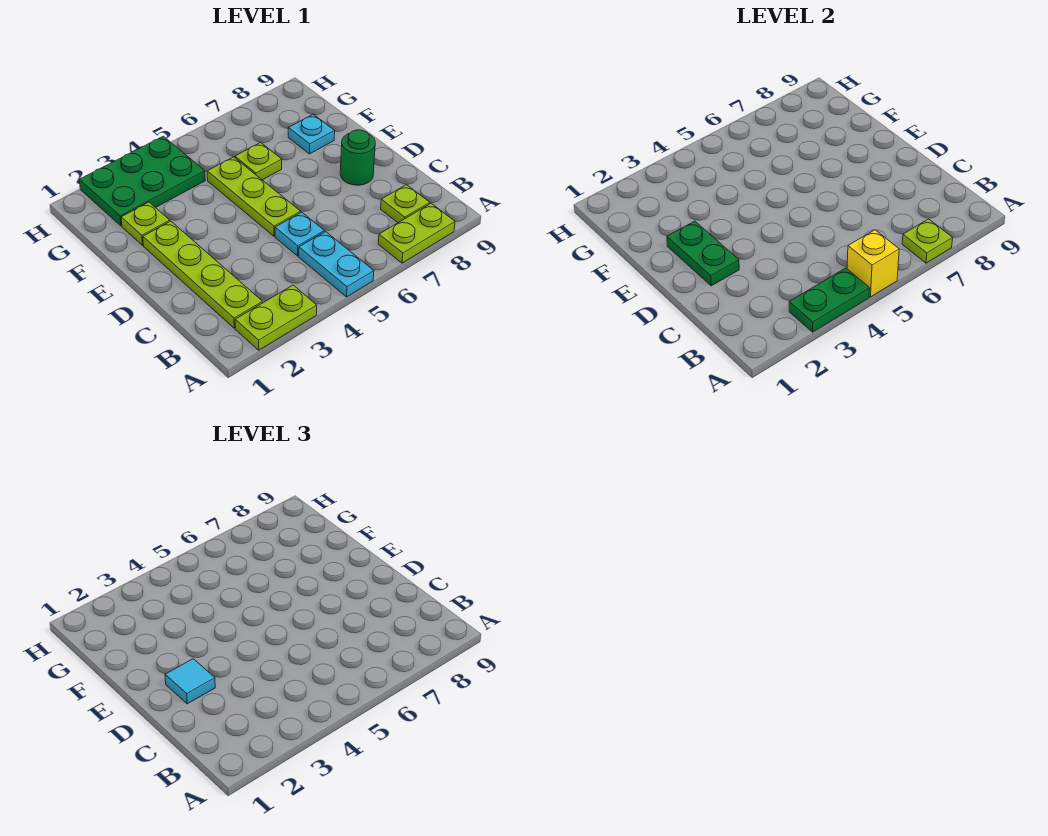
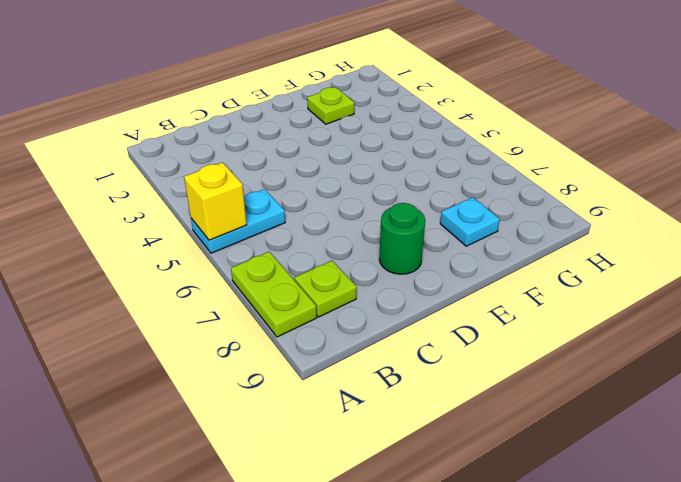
none -> lime 1x2 plate [235,285,317,350]
none -> lime 1x4 plate [143,221,263,328]
none -> cyan 1x1 plate [275,212,324,256]

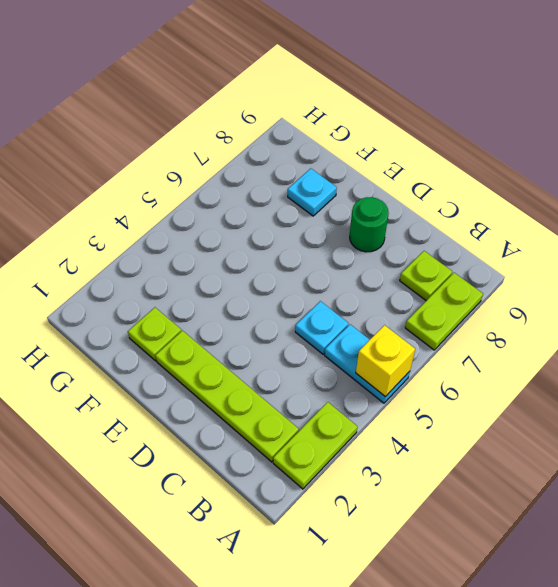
none -> lime 1x3 plate [207,157,301,236]
none -> lime 1x1 plate [235,142,282,180]
none -> green 2x3 plate [79,136,205,226]

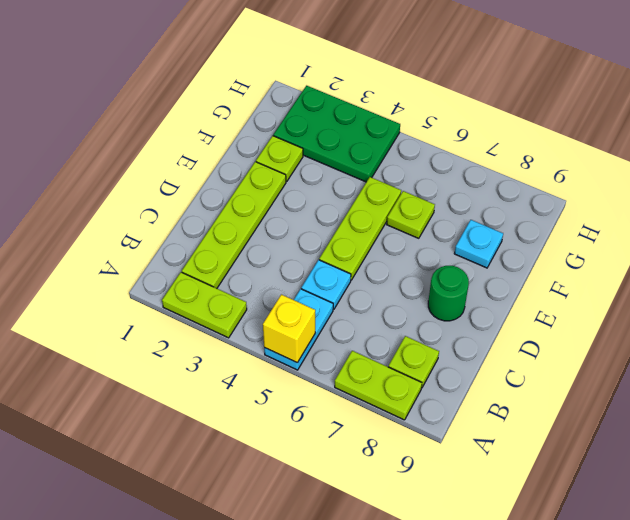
none -> green 1x2 plate [789,268,870,332]
none -> lime 1x1 plate [902,219,953,263]
none -> green 1x2 plate [667,221,739,286]

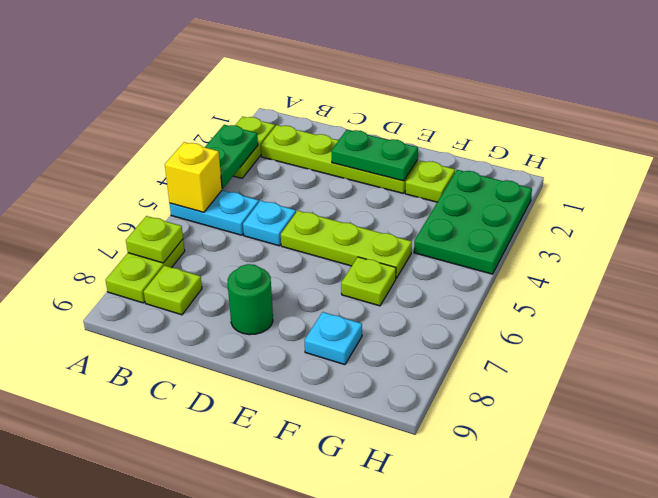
none -> cyan 1x1 tile [165,659,215,704]

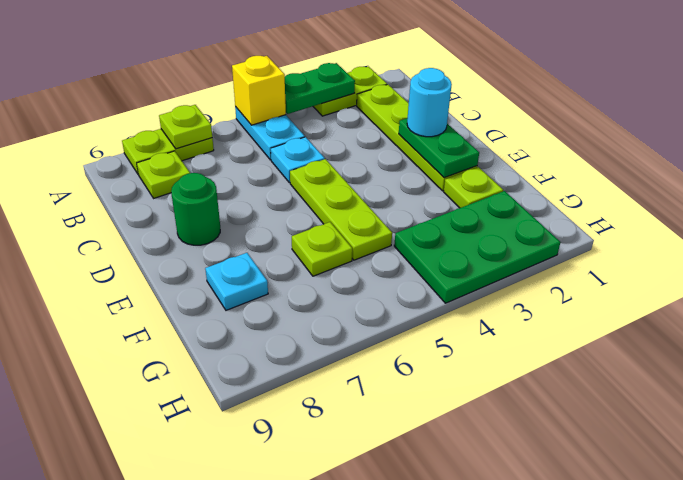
cyan 1x1 round brick [407,68,452,137] -> cyan 1x1 tile [165,659,215,704]

